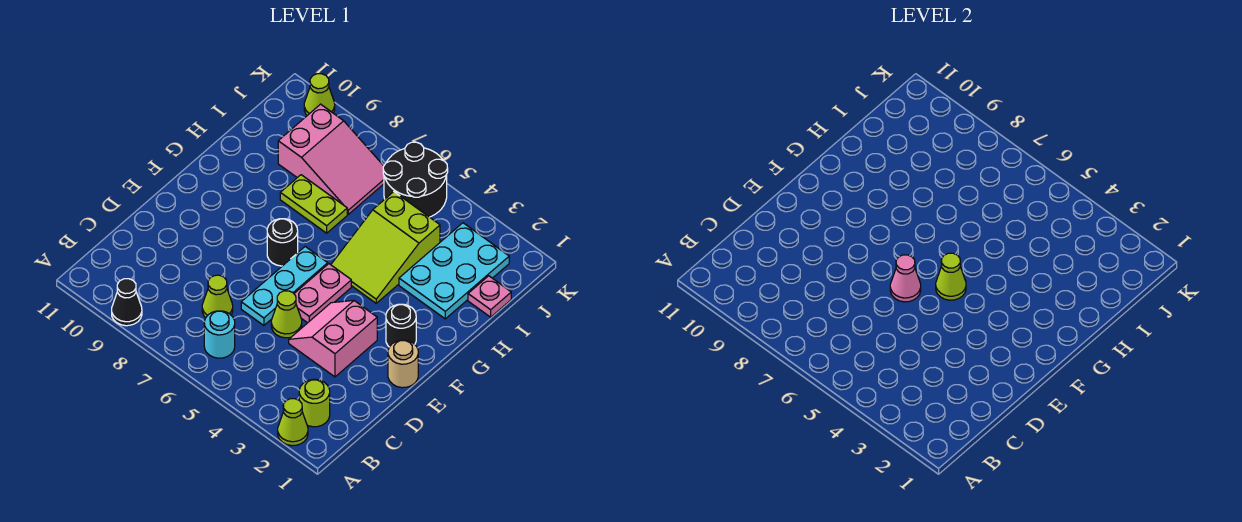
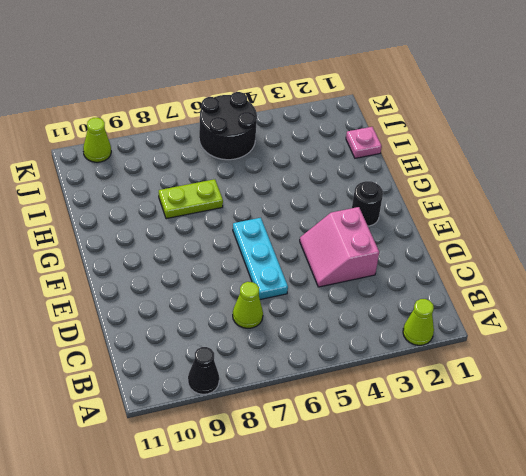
none -> lime 1x1 round brick [299,379,330,427]
none -> cyan 1x1 round brick [204,311,235,358]
none -> lime 1x1 cone [271,291,302,338]

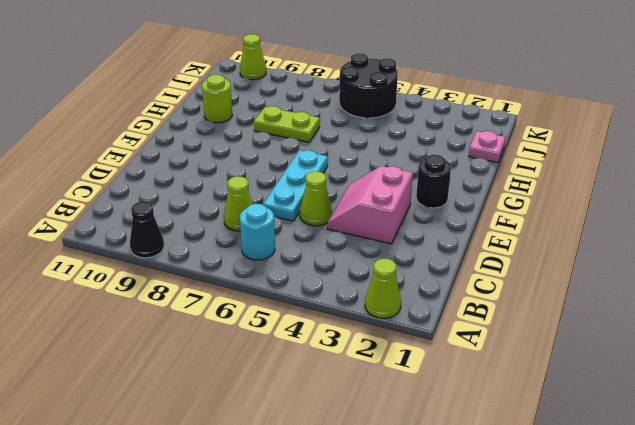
lime 1x1 round brick [202,75,232,123] -> lime 1x1 round brick moved to [299,379,330,427]
none -> tan 1x1 round brick [388,340,418,388]
none -> pink 1x2 plate [294,264,351,323]
none -> black 1x1 round brick [267,219,298,266]

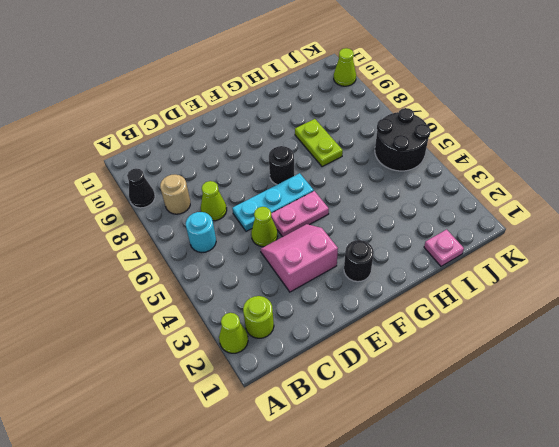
tan 1x1 round brick [160,175,190,214] -> tan 1x1 round brick moved to [388,340,418,388]
none -> lime 2x3 slope [331,192,440,303]
none -> cyan 2x3 plate [399,223,509,319]
none -> pink 2x3 slope [278,104,384,214]

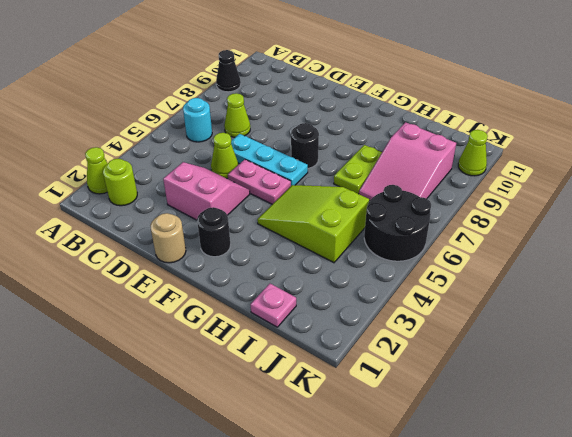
none -> cyan 2x3 plate [399,223,509,319]
none -> pink 1x1 cone [890,255,921,302]
none -> lime 1x1 cone [936,253,966,300]

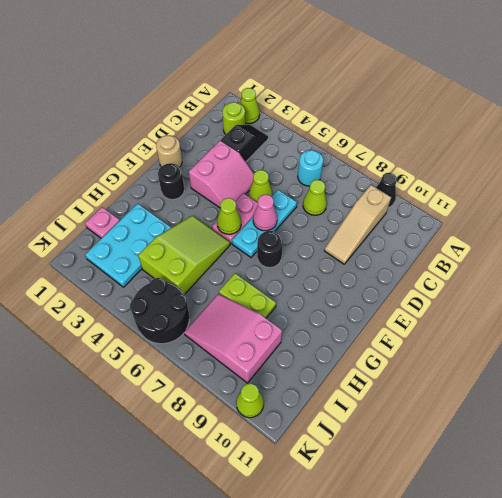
black 1x2 slope [221,125,268,162] -> none
tan 1x3 slope [324,185,391,264] -> none

